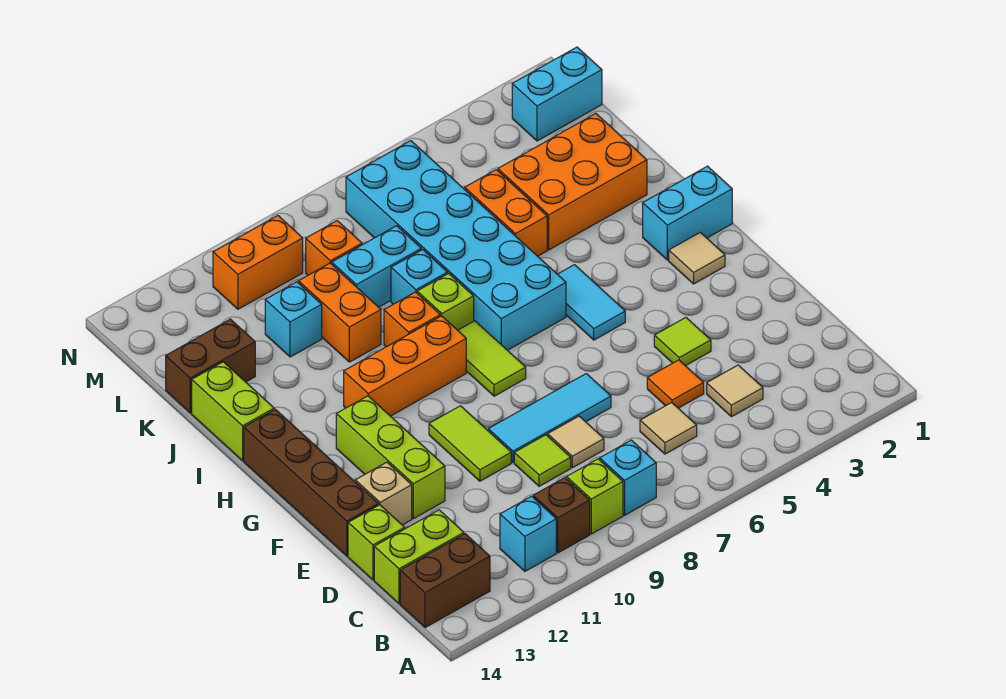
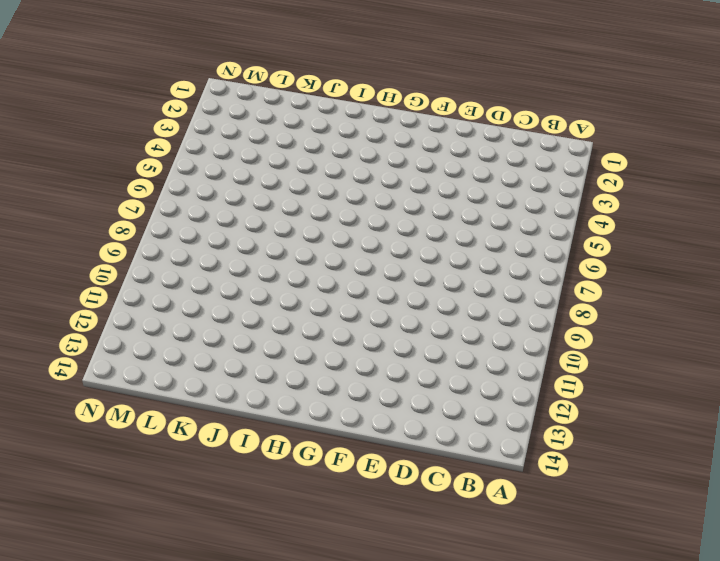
none -> cyan 1x1 brick [600,440,656,515]
none -> lime 1x1 brick [566,459,623,534]
none -> brown 1x1 brick [533,478,590,553]
none -> cyan 1x1 brick [500,496,556,571]

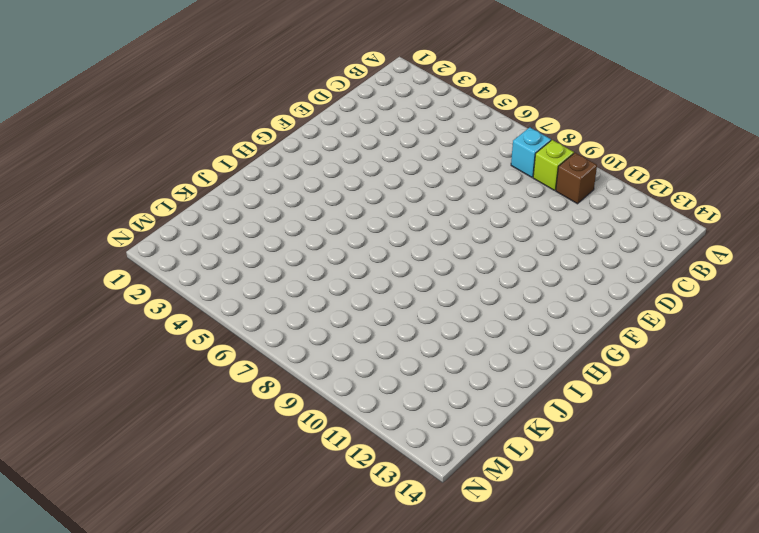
none -> cyan 1x1 brick [500,496,556,571]
none -> brown 1x2 brick [400,534,490,628]
none -> tan 1x1 tile [707,365,763,417]
none -> tan 1x1 tile [640,403,697,454]

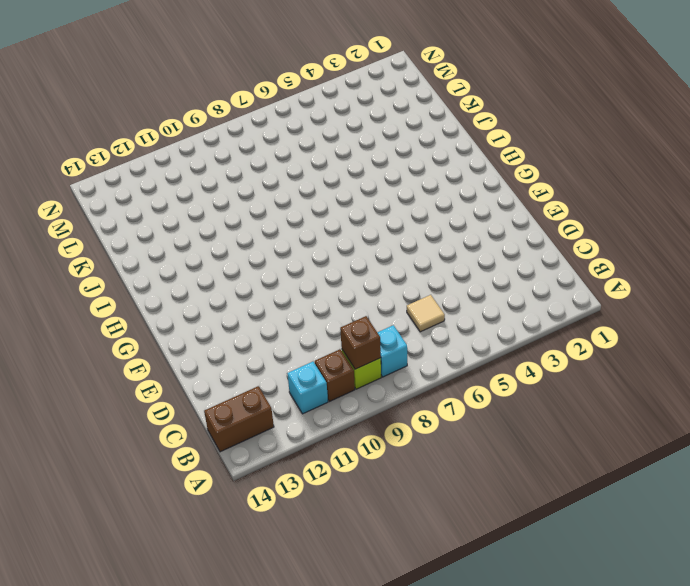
brown 1x1 brick [340,316,381,369] -> none
none -> tan 1x1 tile [707,365,763,417]
none -> lime 1x2 brick [374,510,464,604]
none -> orange 1x1 tile [647,360,704,408]
none -> tan 1x1 tile [548,416,604,468]

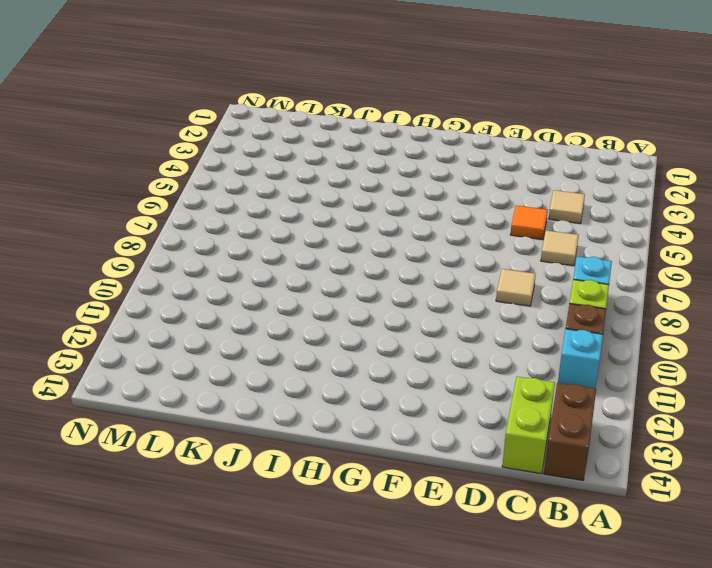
none -> lime 1x1 tile [514,435,571,486]
none -> lime 1x1 brick [348,505,405,580]
none -> lime 1x1 tile [654,318,711,366]
none -> cyan 1x3 tile [488,374,611,462]

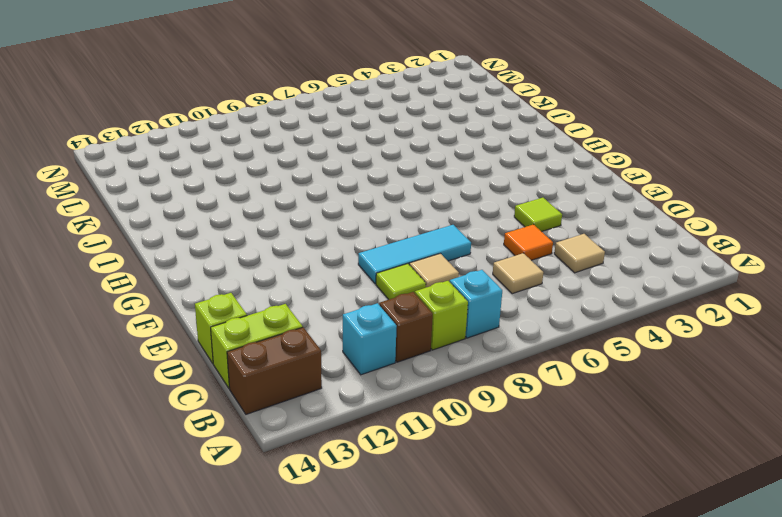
none -> lime 1x2 tile [429,406,511,481]
none -> lime 1x3 brick [336,396,445,519]
none -> tan 1x1 brick [355,462,412,525]
none -> brown 1x4 brick [244,409,379,556]

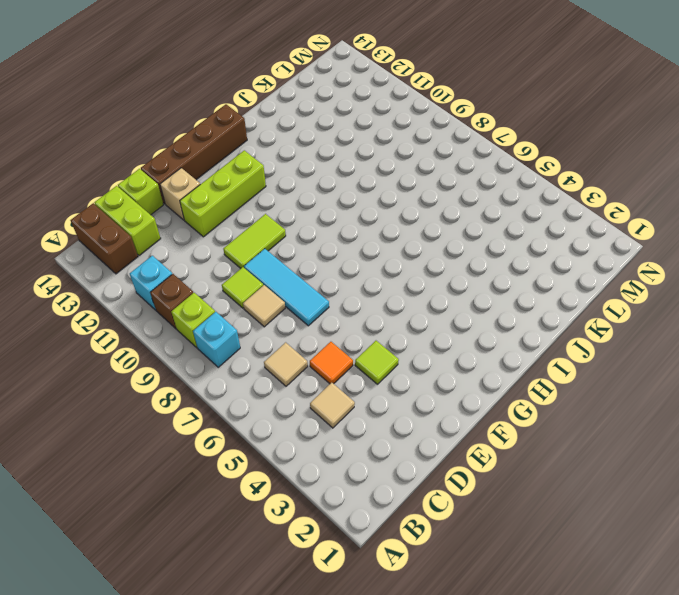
none -> tan 1x1 tile [669,232,725,284]
none -> cyan 1x2 tile [558,265,625,340]
none -> lime 1x2 tile [458,321,526,396]
none -> cyan 1x2 brick [643,166,732,260]

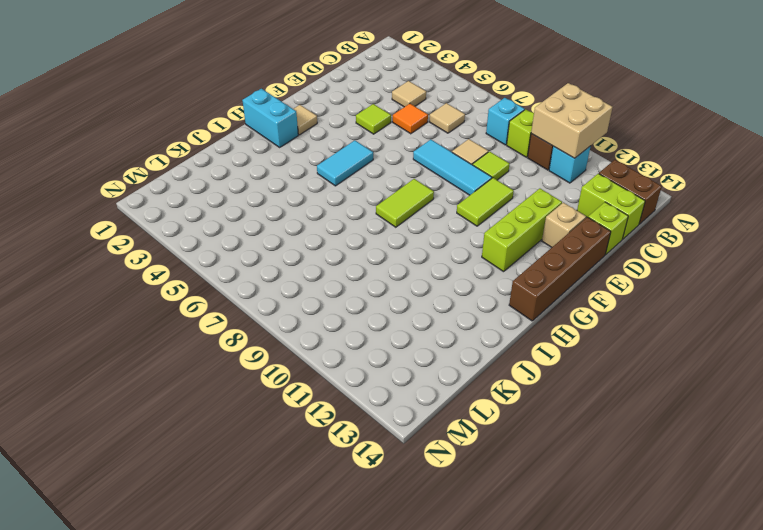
tan 2x2 brick [531,83,613,158] -> none
none -> cyan 2x6 brick [346,141,566,350]
none -> orange 1x3 brick [344,316,466,416]
none -> lime 1x1 brick [417,273,474,330]
none -> orange 1x1 brick [384,292,440,347]

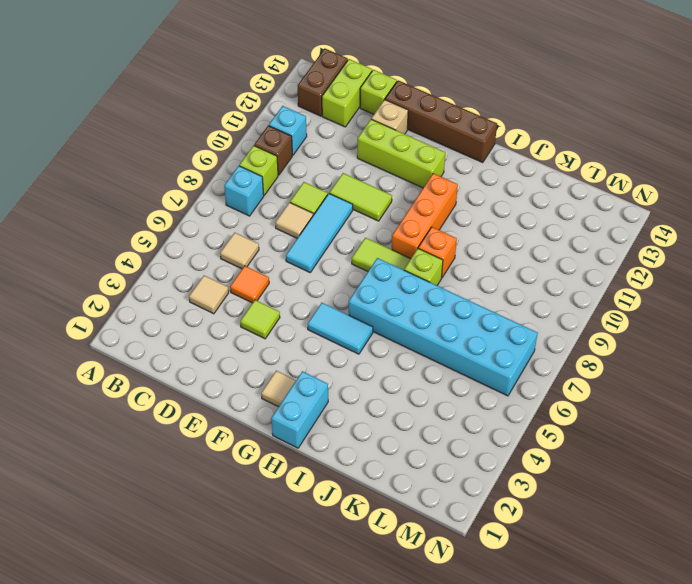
none -> lime 1x2 brick [192,362,274,461]
none -> orange 2x3 brick [498,114,647,250]
none -> orange 1x2 brick [465,170,547,256]
none -> cyan 1x1 brick [391,250,448,304]

